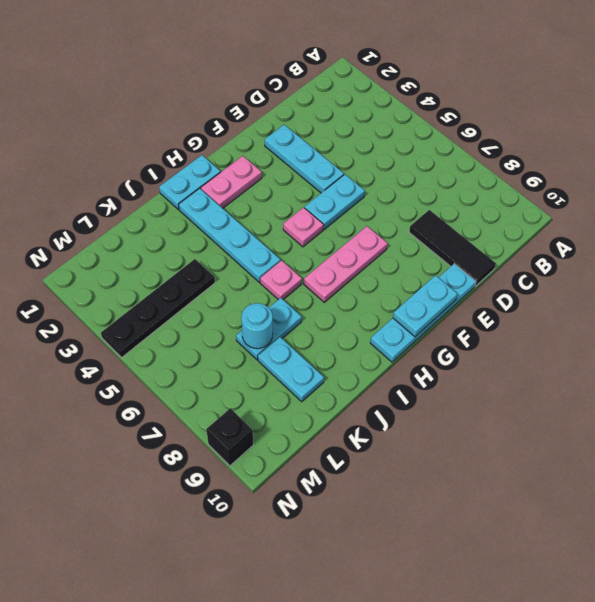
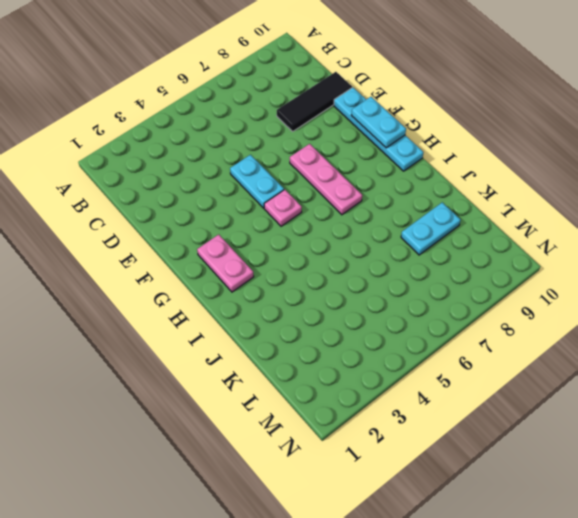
none -> cyan 1x3 plate [265,125,344,193]
none -> cyan 1x2 plate [159,155,221,210]
none -> cyan 1x4 plate [179,188,280,282]

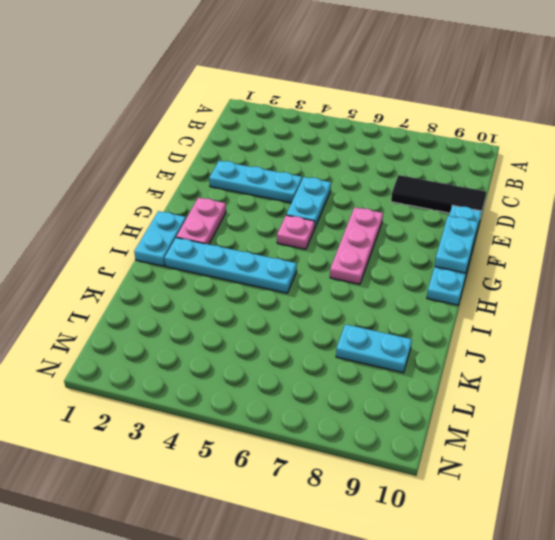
none -> pink 1x1 plate [260,261,302,300]
none -> cyan 1x2 plate [236,298,302,360]
none -> black 1x4 plate [101,259,215,357]

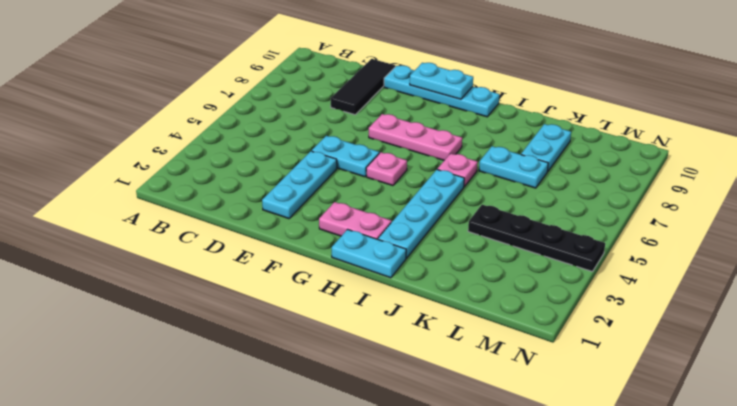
none -> black 1x1 brick [206,408,253,466]
none -> cyan 1x1 round brick [241,303,273,349]

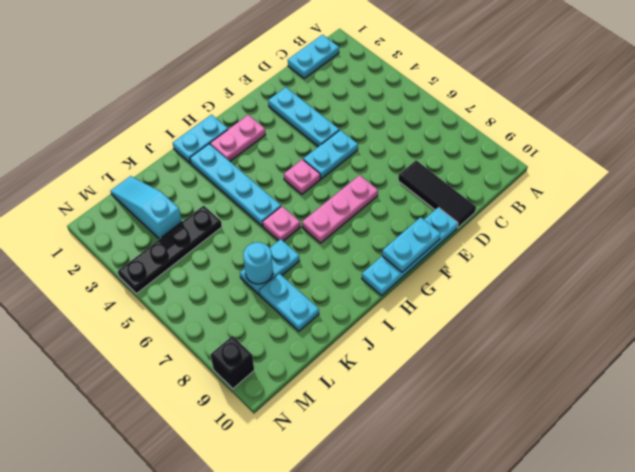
cyan 1x2 plate [288,35,339,79] -> none
cyan 1x3 slope [111,176,182,239] -> none

